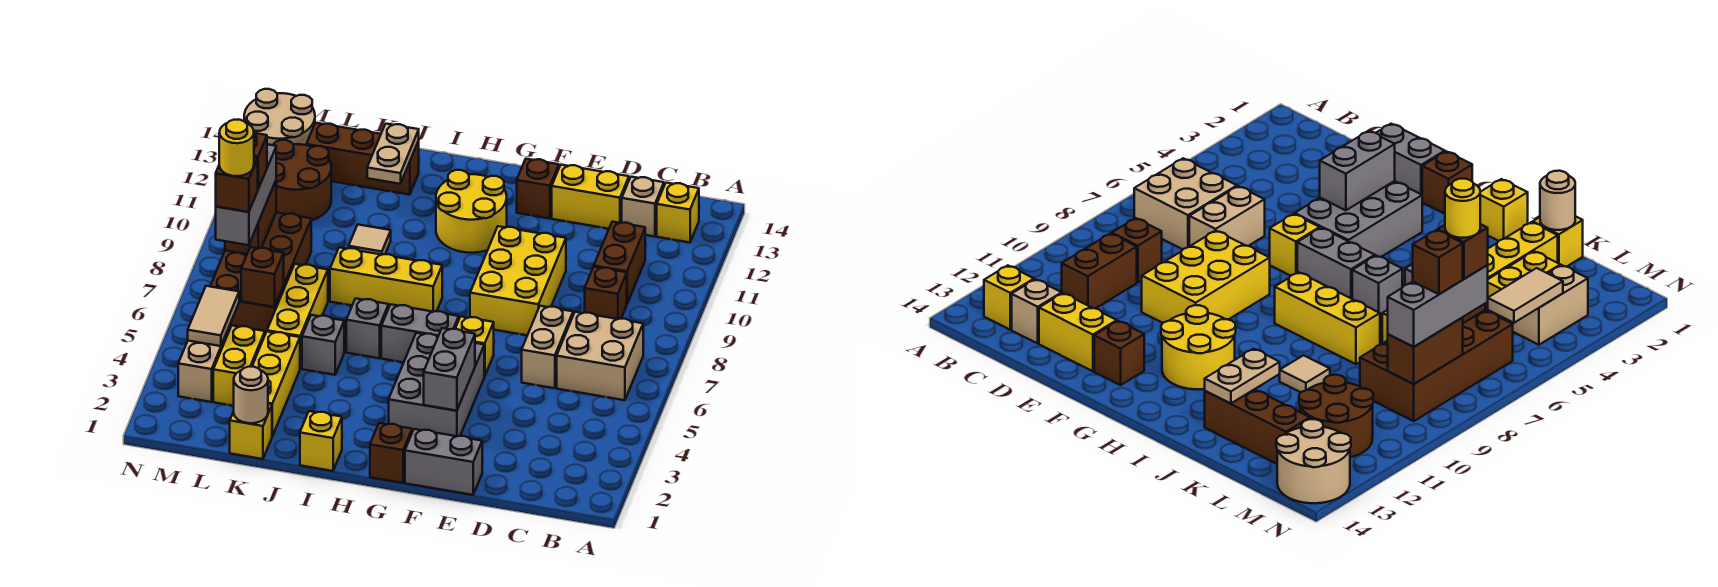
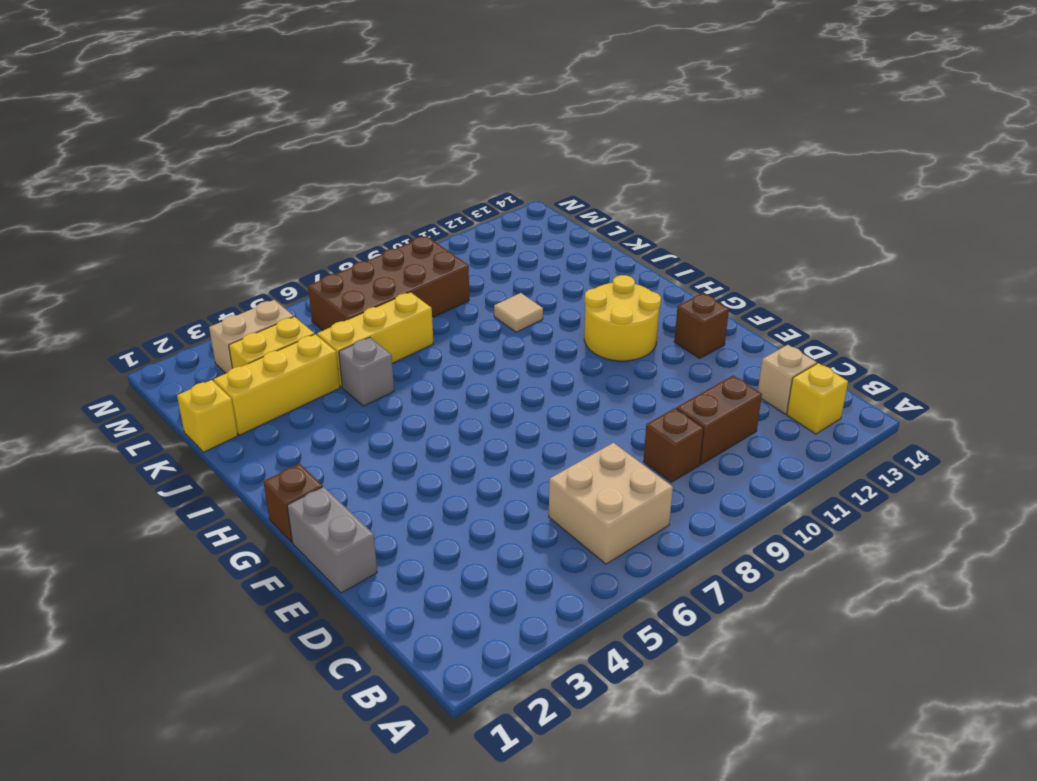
none -> tan 1x2 brick [522,306,573,388]
none -> yellow 1x2 brick [552,165,629,229]
none -> yellow 2x3 brick [470,226,566,335]
none -> grey 2x3 brick [389,333,484,436]

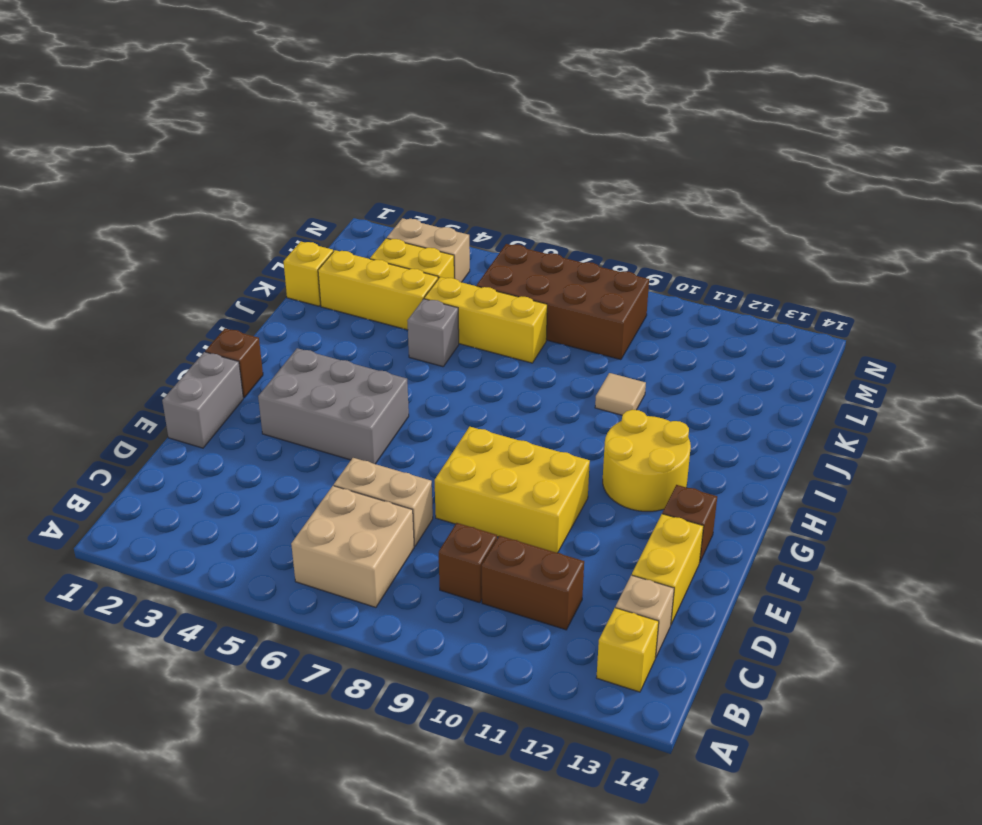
none -> yellow 1x1 brick [455,316,494,376]
none -> grey 1x2 brick [381,304,459,363]
none -> yellow 1x3 brick [330,247,442,312]
none -> yellow 1x1 brick [300,411,342,471]

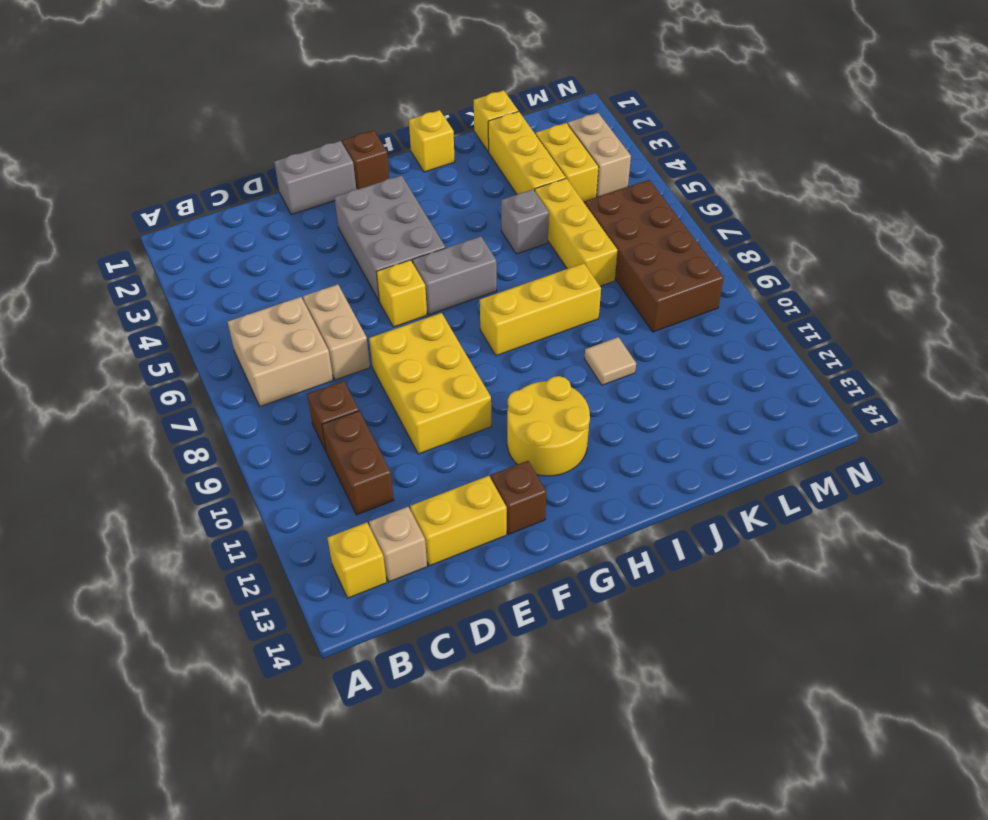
none -> grey 1x1 brick [346,298,389,358]
none -> brown 1x3 brick [306,123,419,195]
none -> brown 2x2 round brick [273,140,331,220]
none -> tan 2x2 round brick [244,89,315,145]

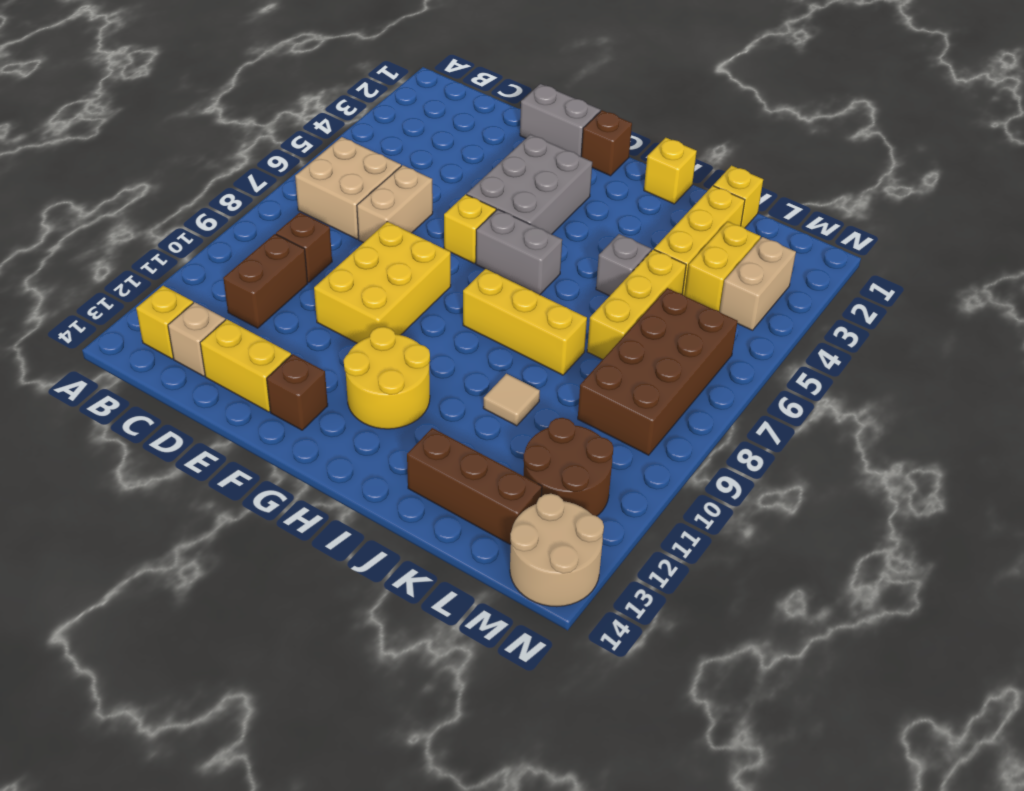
none -> grey 1x1 brick [346,298,389,358]
none -> grey 1x2 brick [424,328,475,411]
none -> tan 1x2 plate [367,124,419,184]
none -> tan 1x1 round brick [234,367,268,423]

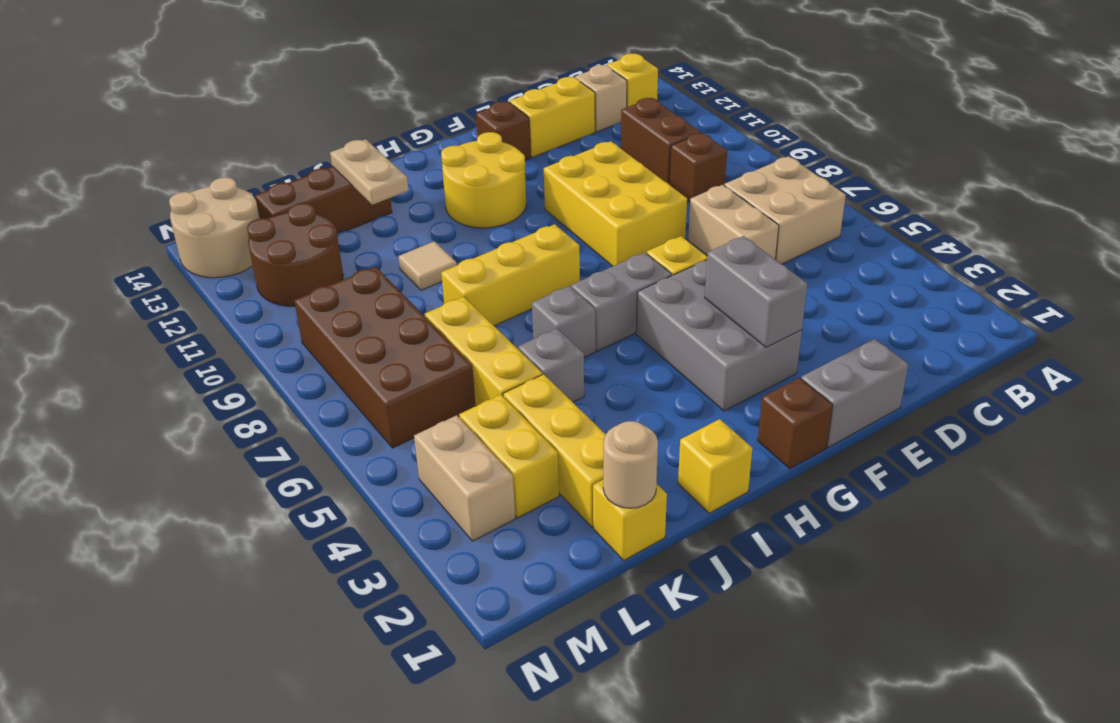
none -> brown 1x1 brick [241,247,284,307]
none -> tan 1x2 tile [188,286,239,346]
none -> brown 1x2 brick [225,181,276,254]
none -> grey 1x3 brick [216,144,276,245]

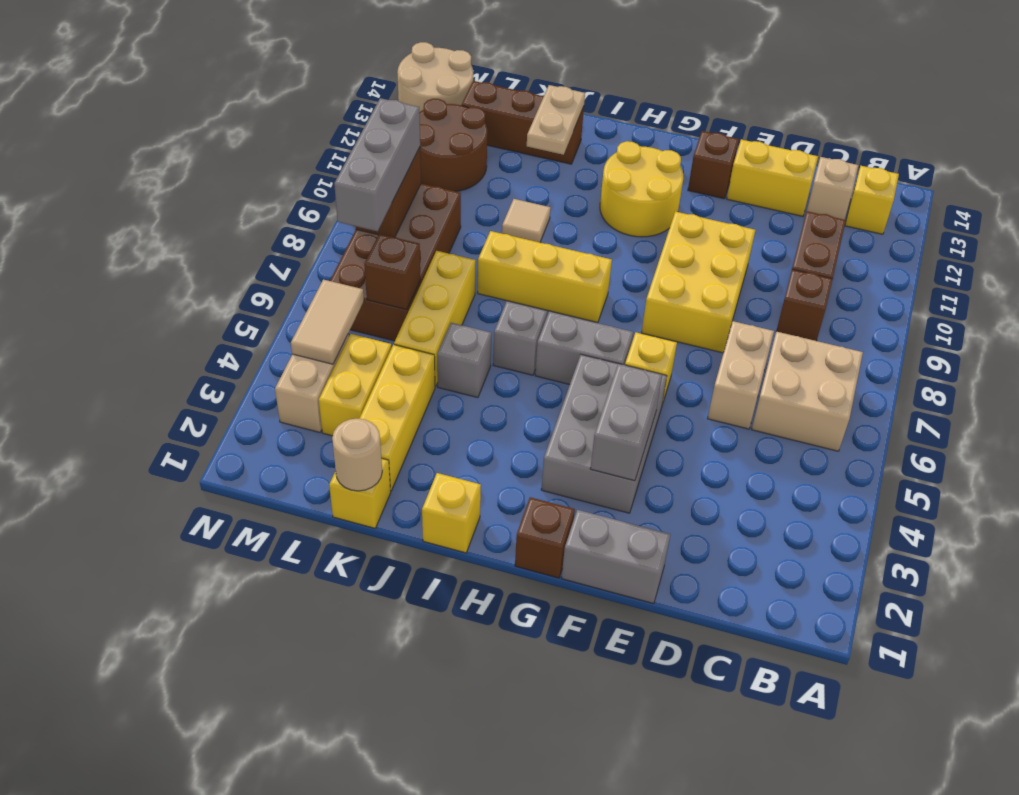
none -> brown 1x1 brick [216,157,258,212]
none -> brown 1x1 brick [254,133,267,189]
none -> yellow 1x1 round brick [219,120,254,176]

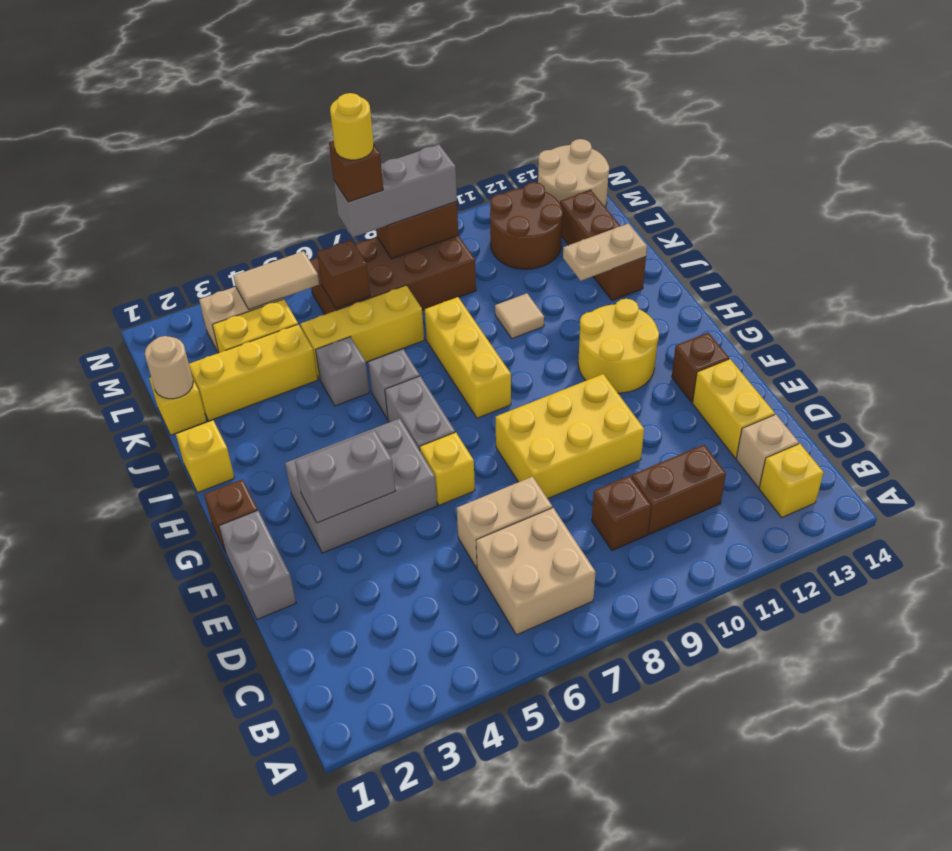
none -> brown 1x1 brick [254,133,267,189]

